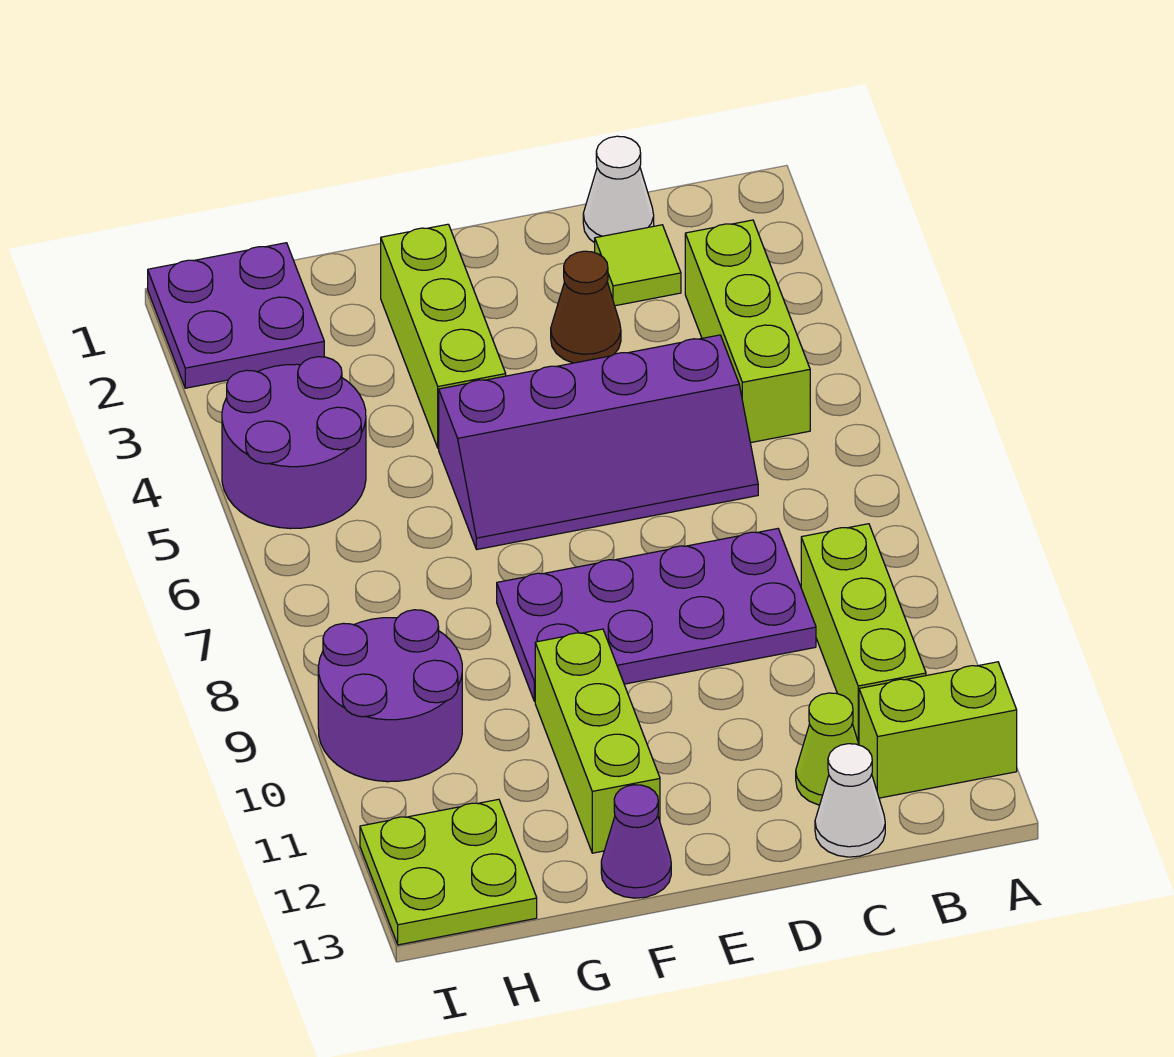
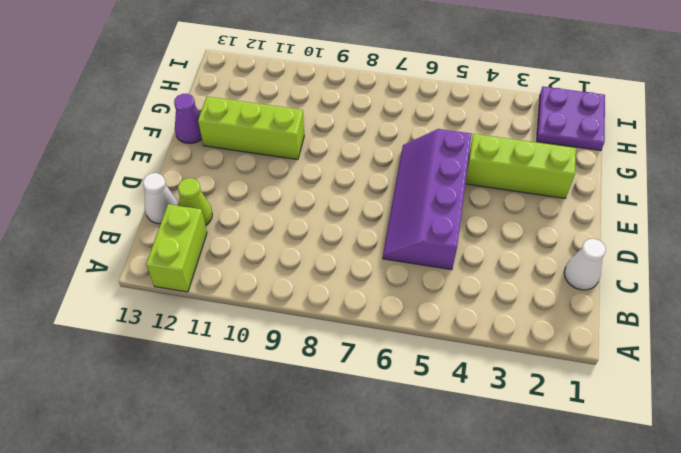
none -> lime 1x3 brick [685,220,810,443]
none -> lime 1x3 brick [801,524,926,744]
none -> lime 1x1 tile [595,225,681,306]

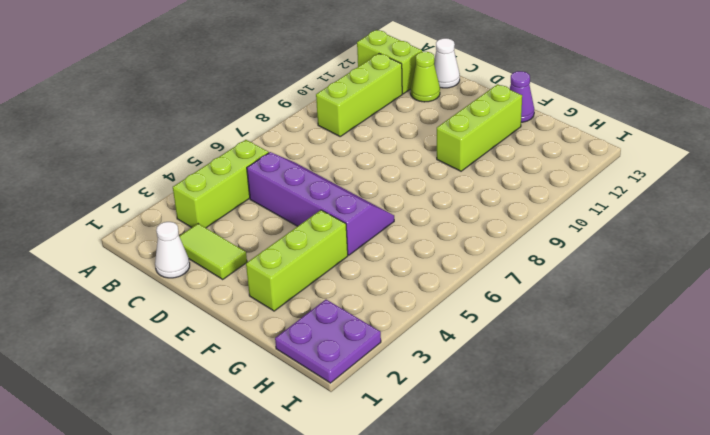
lime 1x2 tile [179,224,247,279] -> lime 1x1 tile [595,225,681,306]
none -> purple 2x4 plate [497,529,816,701]
none -> brown 1x1 cone [551,251,621,363]
none -> purple 2x2 round brick [222,357,366,529]

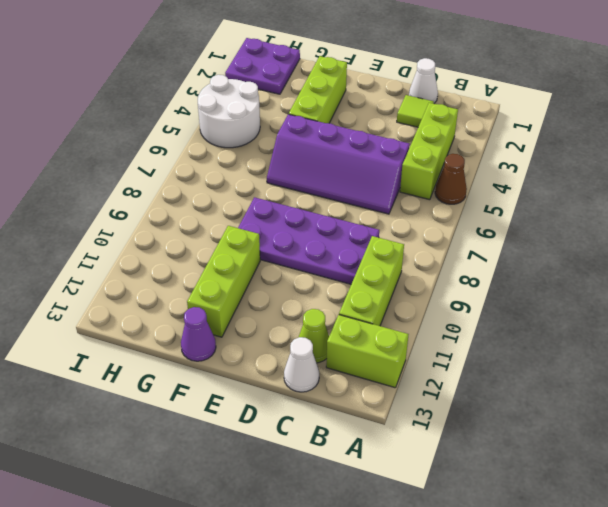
brown 1x1 cone [435,154,467,204] -> brown 1x1 cone moved to [551,251,621,363]
white 2x2 round brick [198,75,260,148] -> purple 2x2 round brick [222,357,366,529]
none -> purple 2x2 round brick [318,610,462,782]
none -> lime 2x2 plate [360,799,537,945]

